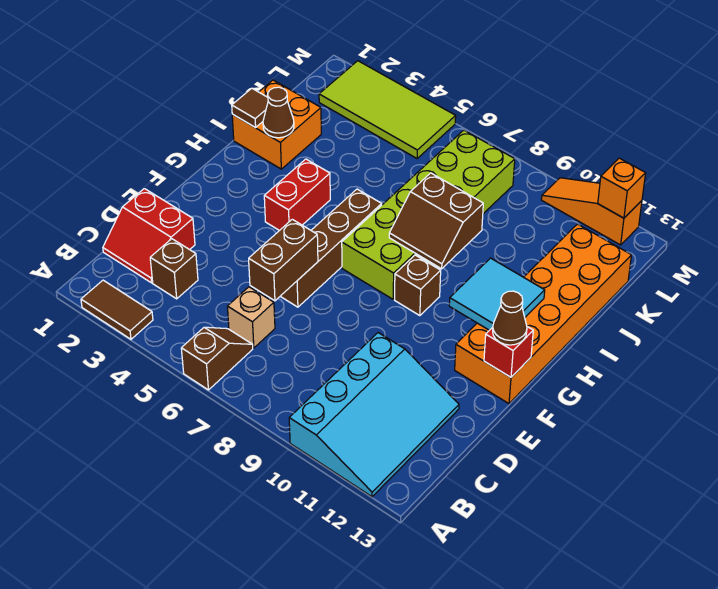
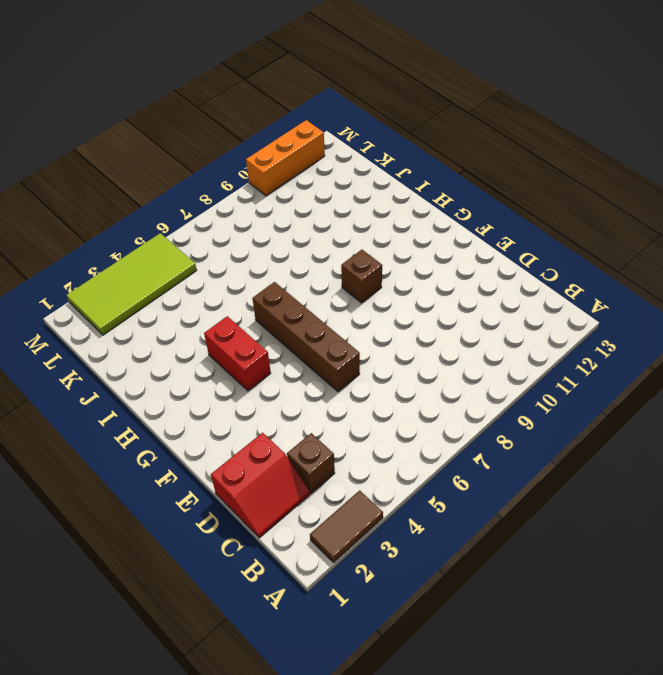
orange 1x3 brick [246,120,325,196] -> orange 1x3 slope [541,178,642,245]
none -> brown 1x2 slope [181,327,253,390]
none -> cyan 3x4 slope [289,333,459,497]
none -> tan 1x1 brick [227,287,275,348]

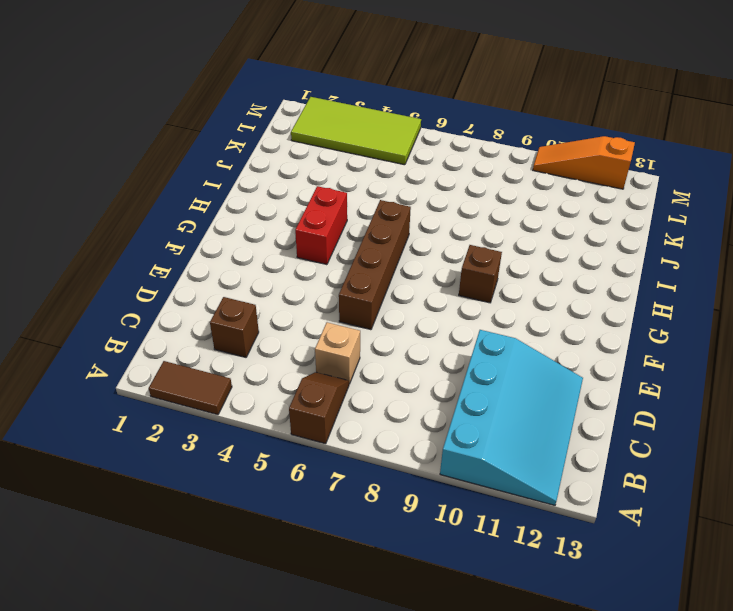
none -> red 2x2 slope [103,189,195,283]
none -> orange 2x6 brick [455,224,631,404]
none -> lime 2x6 brick [342,130,515,299]

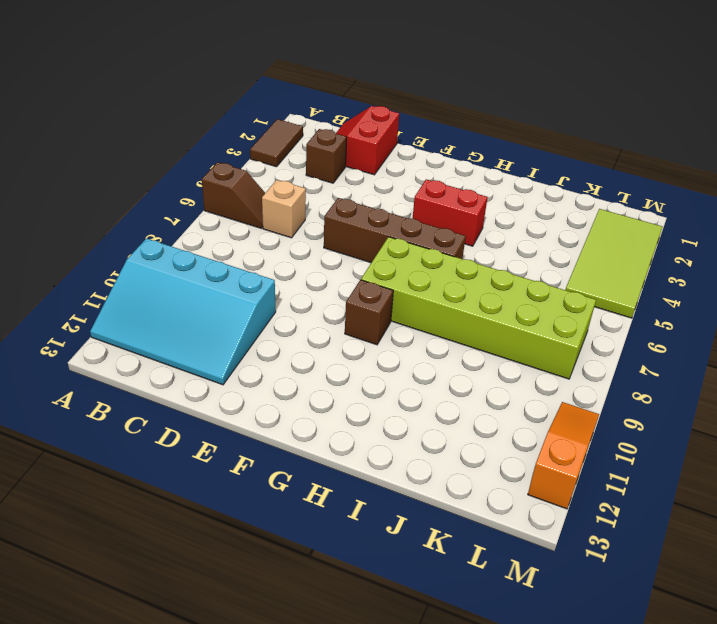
none -> orange 2x6 brick [455,224,631,404]
none -> orange 2x2 brick [232,80,321,169]
none -> brown 1x2 brick [249,219,318,301]

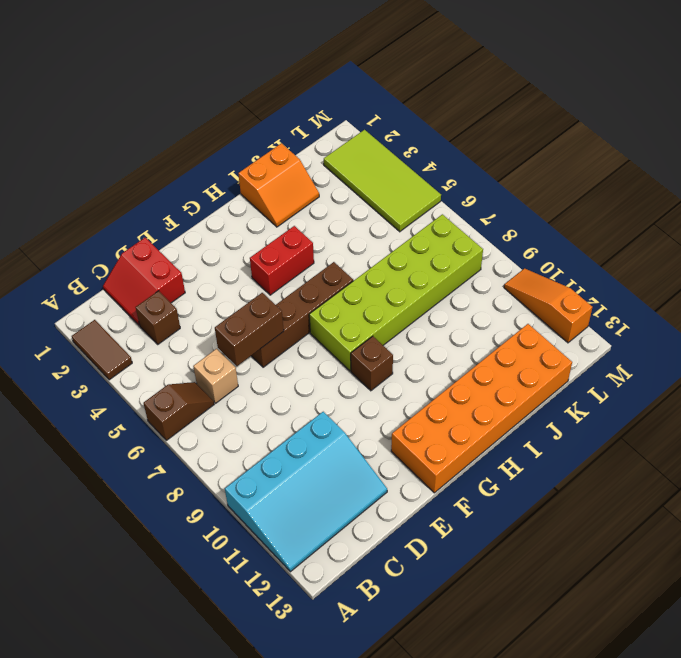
orange 2x2 slope [238,143,319,227] -> orange 2x2 brick [232,80,321,169]
none -> red 1x1 brick [484,327,533,377]
none -> cyan 2x2 tile [449,258,545,330]
none -> brown 2x2 slope [389,173,483,269]

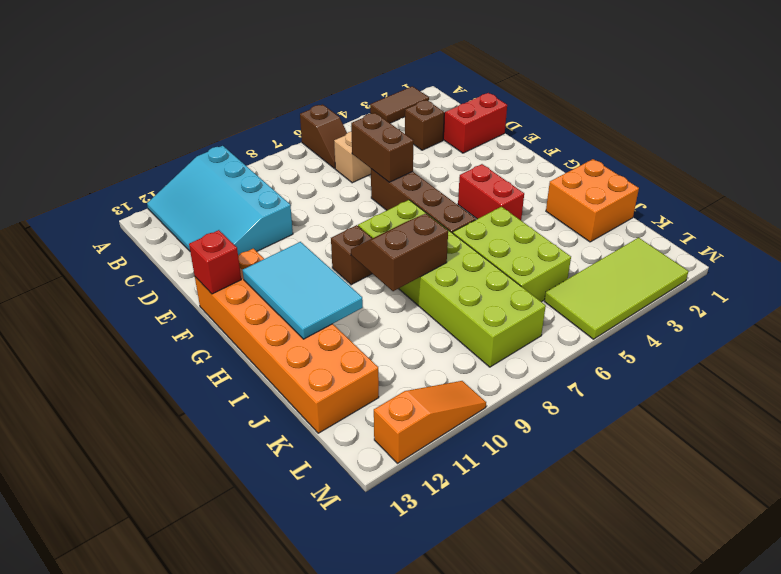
cyan 2x3 tile [243,242,363,339] -> cyan 2x2 tile [449,258,545,330]
lime 2x3 brick [453,207,571,302] -> none
none -> brown 1x1 tile [232,88,268,128]
none -> brown 1x1 cone [263,87,294,138]
none -> orange 1x1 brick [598,158,646,218]

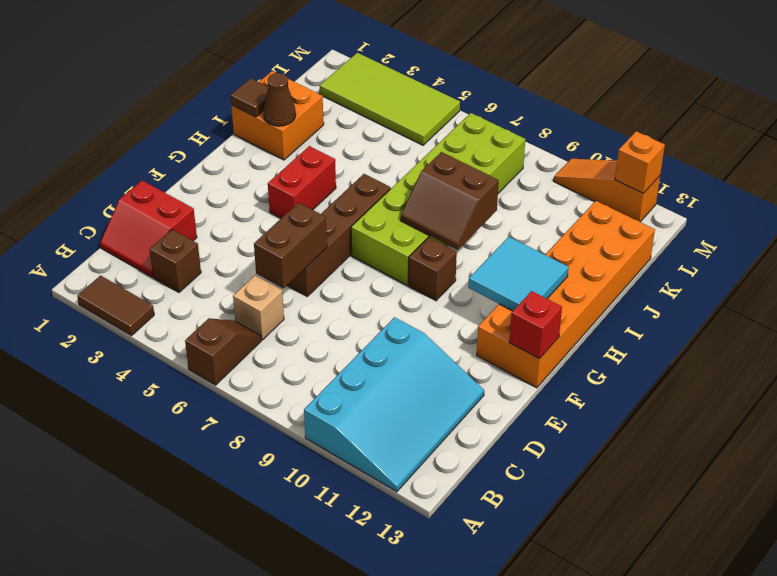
none -> brown 1x1 cone [493,291,527,345]

